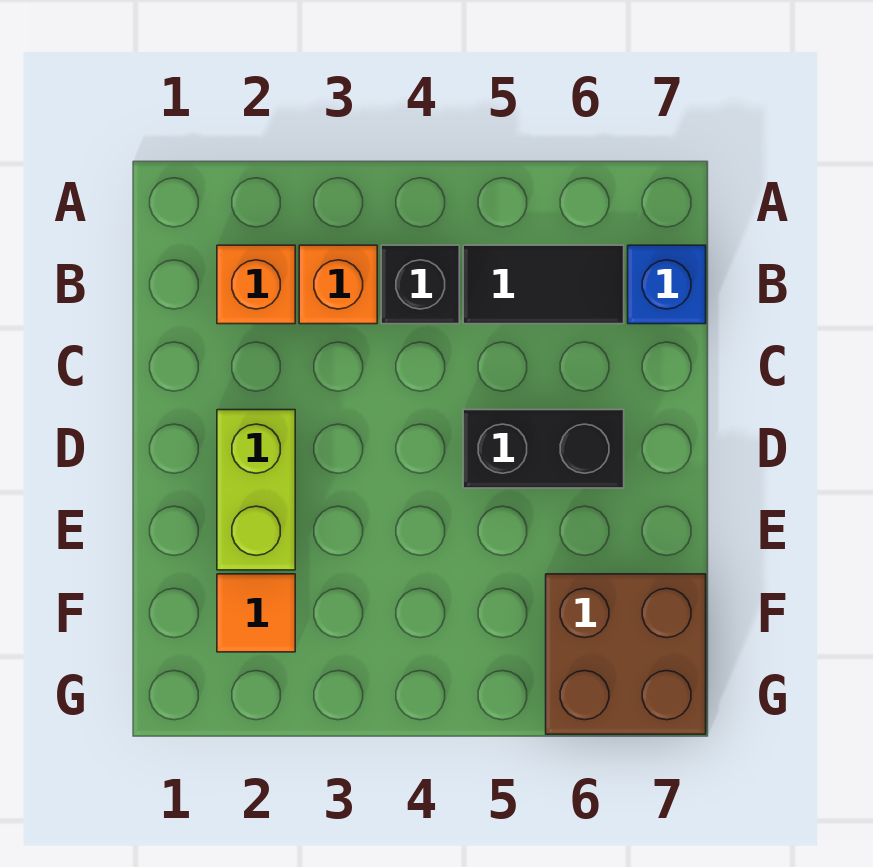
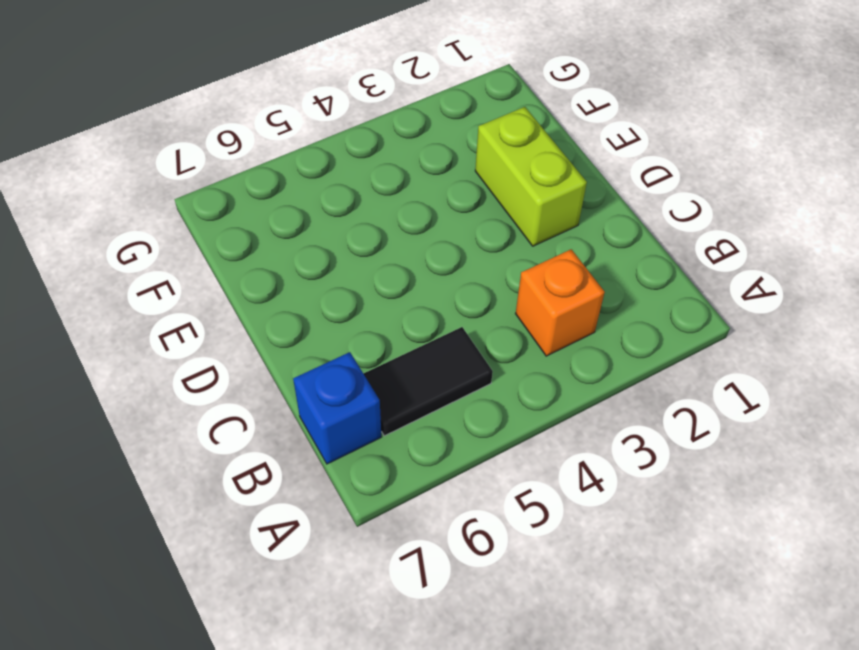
none -> orange 1x1 brick [217,245,295,324]
none -> black 1x1 brick [381,245,459,324]

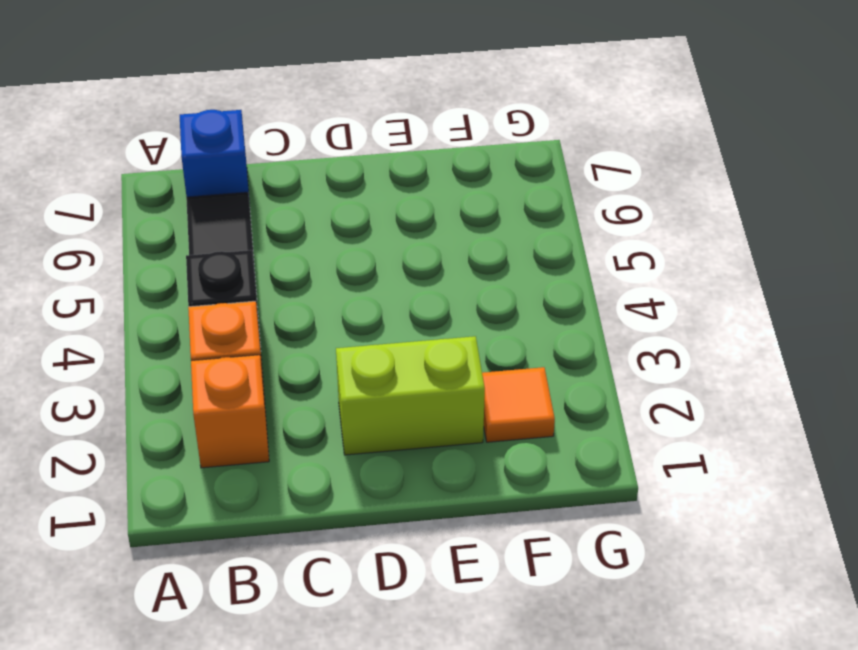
none -> black 1x2 brick [463,410,624,488]
none -> brown 2x2 brick [546,574,706,734]

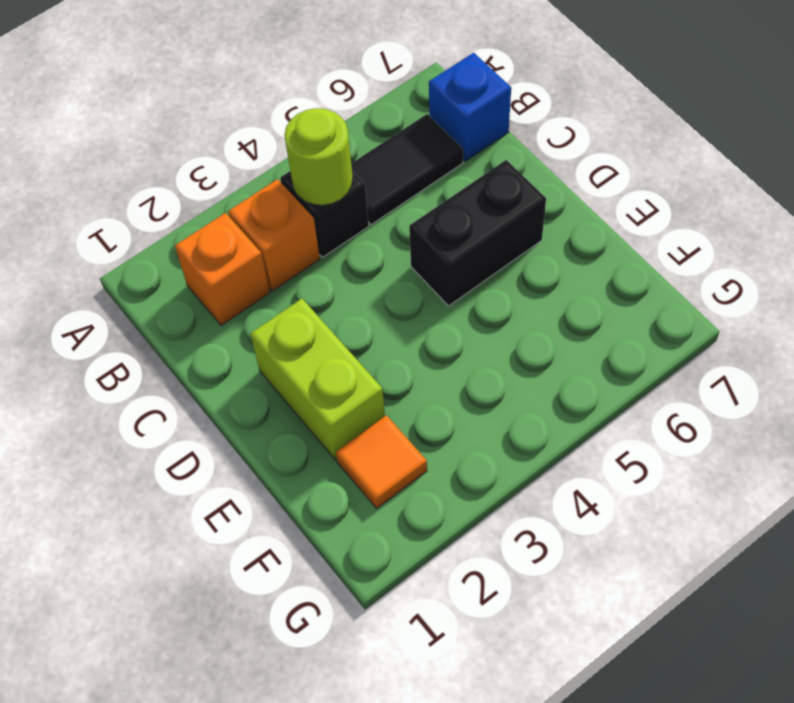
lime 1x1 round brick [284,108,353,205] -> none
none -> brown 2x2 brick [546,574,706,734]

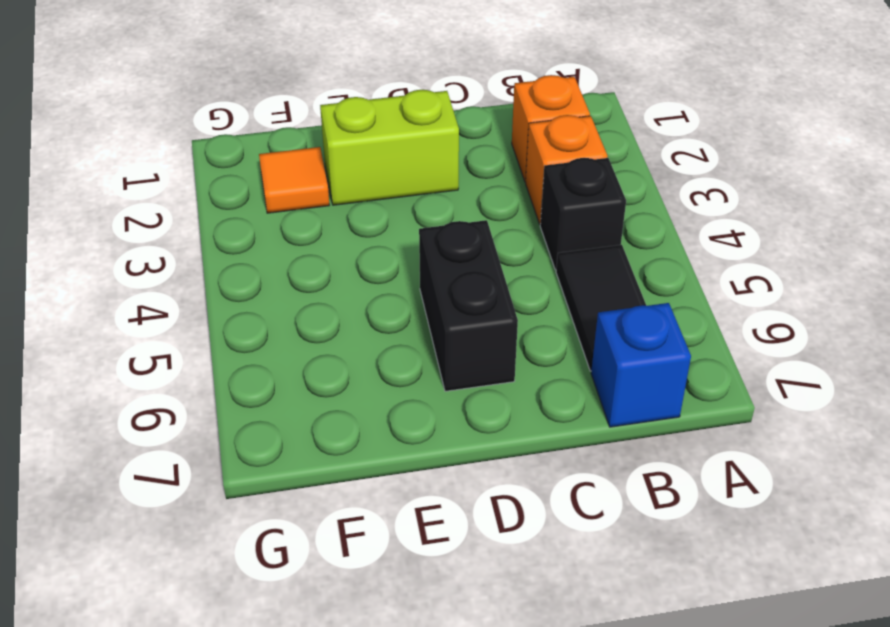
none -> brown 2x2 brick [546,574,706,734]

